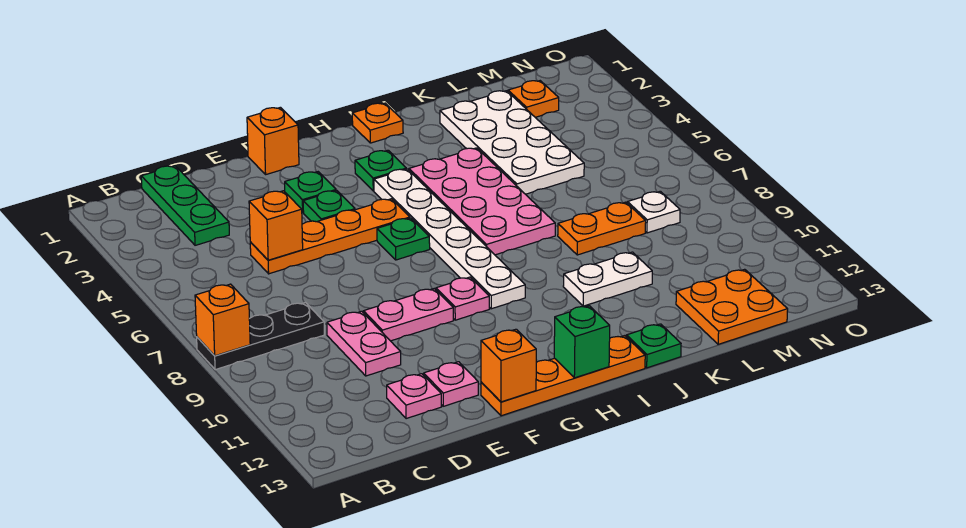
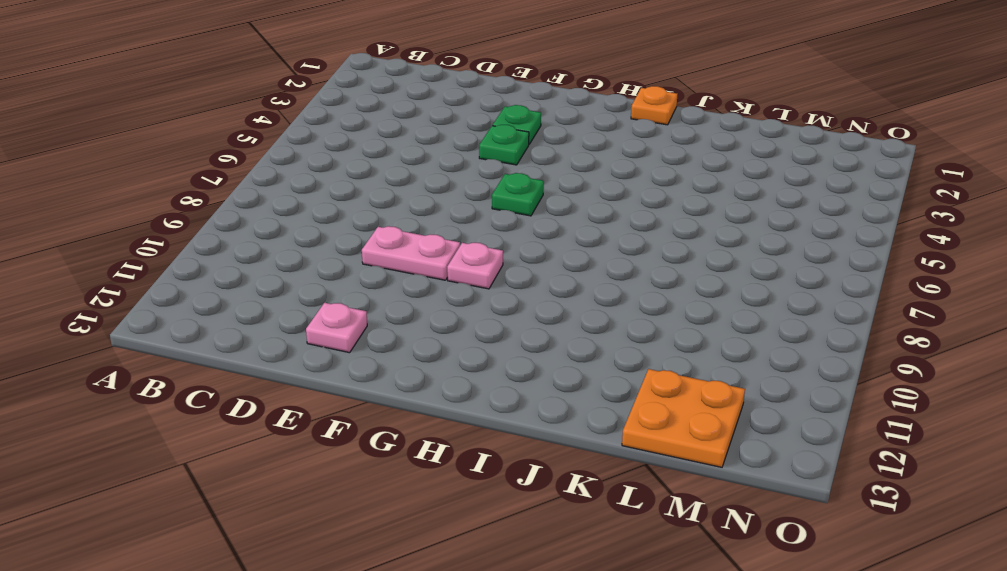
none -> black 1x3 plate [197,303,324,370]
none -> green 1x3 plate [141,166,229,245]
none -> orange 1x4 plate [250,199,410,274]

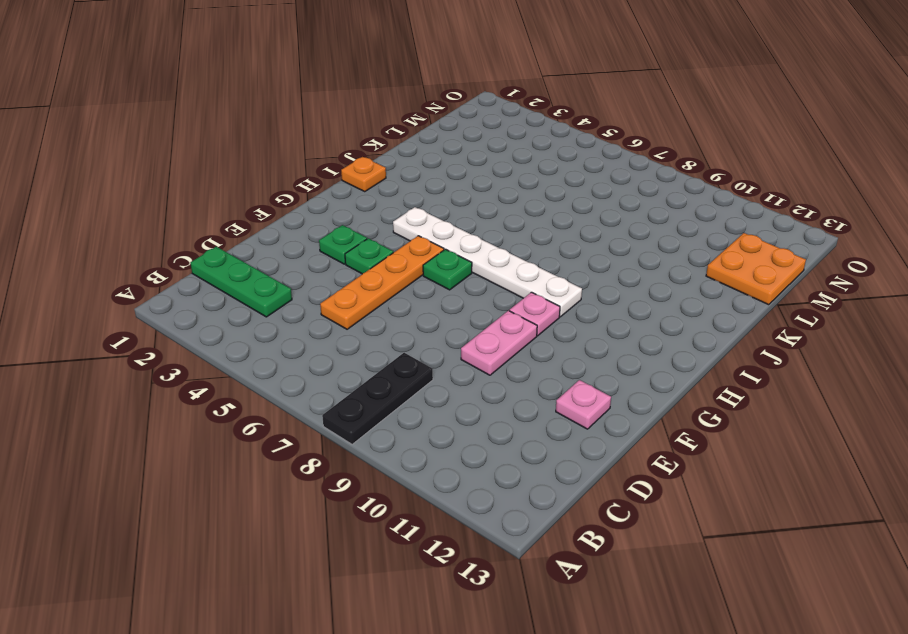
none -> pink 1x2 plate [327,311,401,376]
none -> pink 1x1 plate [387,374,441,419]
none -> orange 1x1 brick [247,107,299,174]

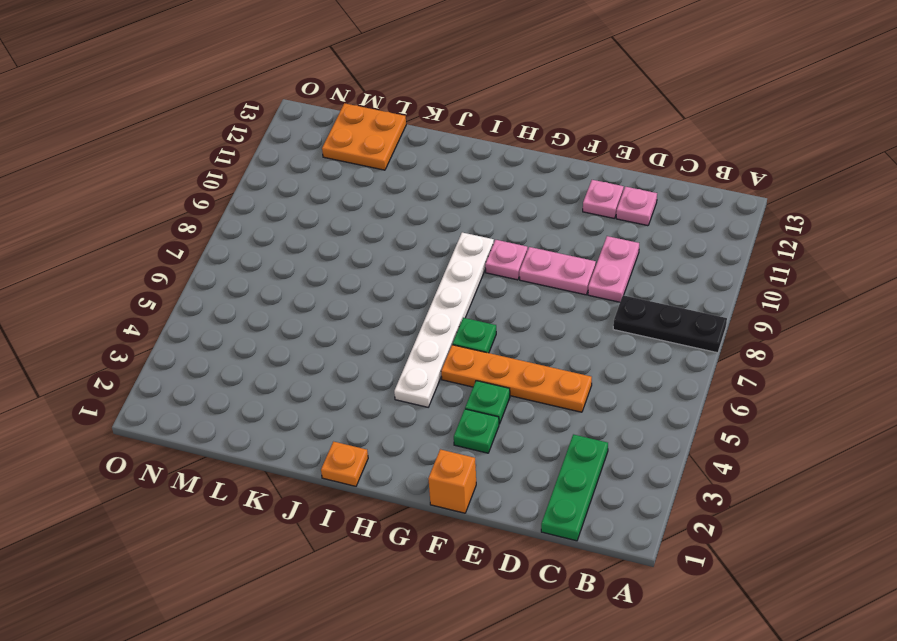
none -> orange 1x4 plate [481,336,645,416]
none -> green 1x1 plate [355,150,406,191]
none -> pink 2x4 plate [409,148,555,255]

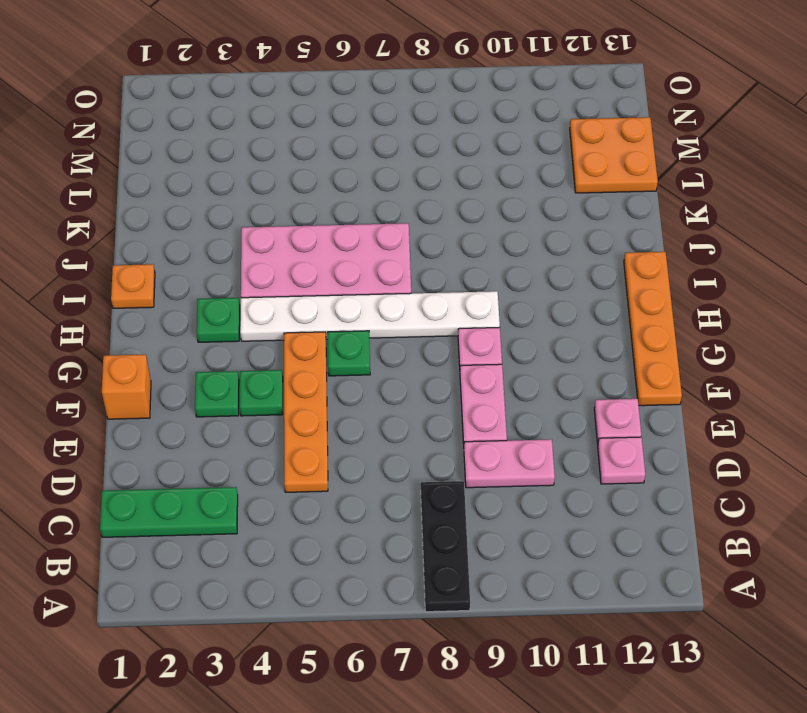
none -> white 1x2 plate [563,252,652,306]
none -> green 1x1 plate [627,324,681,368]
none -> white 2x4 plate [440,91,584,194]

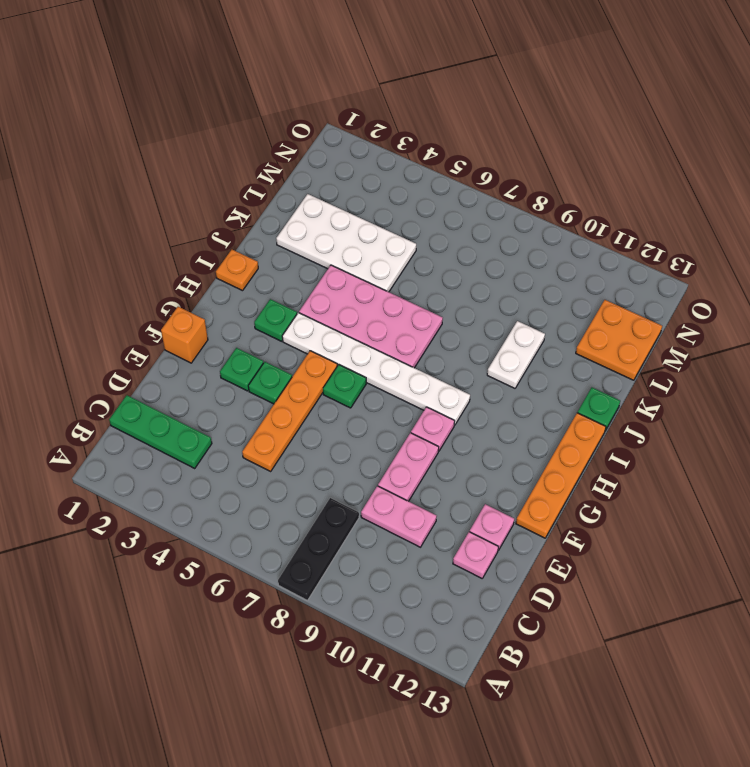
none -> orange 1x2 plate [558,202,646,255]
none -> orange 1x1 plate [508,81,559,117]
none -> white 1x1 plate [628,191,680,233]

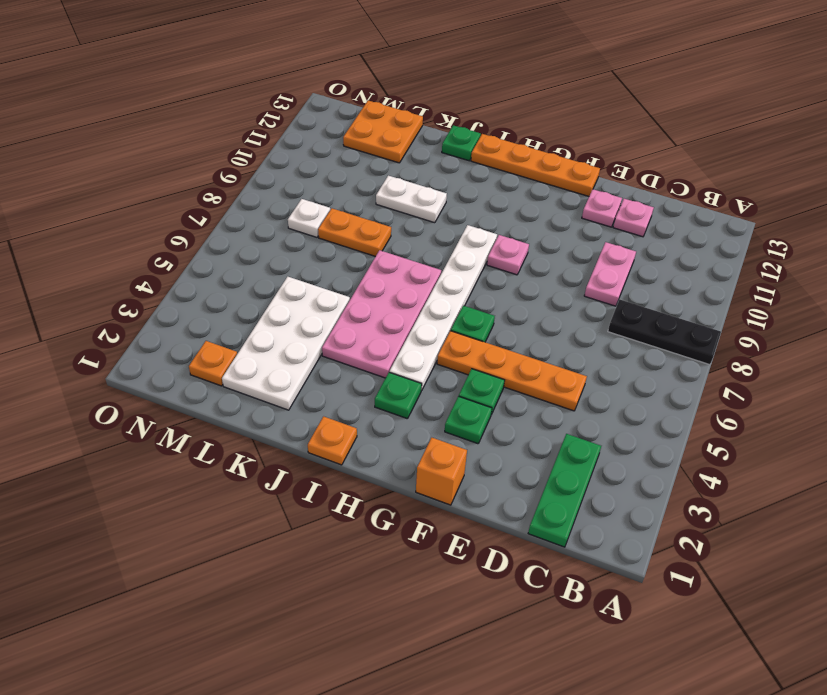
none -> pink 1x2 plate [363,289,453,341]
none -> orange 1x1 brick [195,284,250,356]
none -> orange 1x1 brick [249,191,303,260]

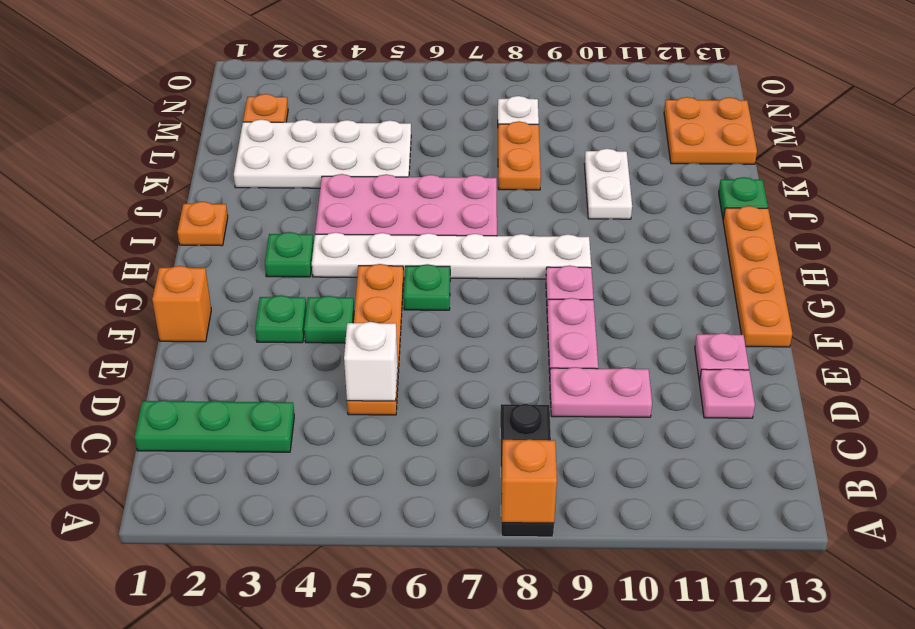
white 1x1 brick [344,322,398,401] -> orange 1x1 brick [249,191,303,260]
none -> orange 1x1 brick [481,329,536,402]
none -> green 1x1 brick [554,306,610,378]

